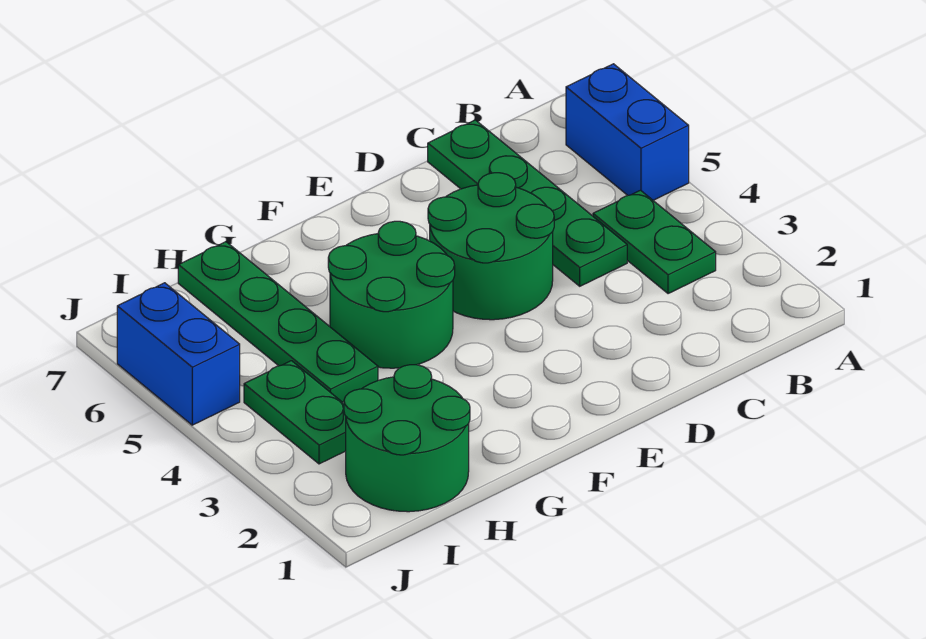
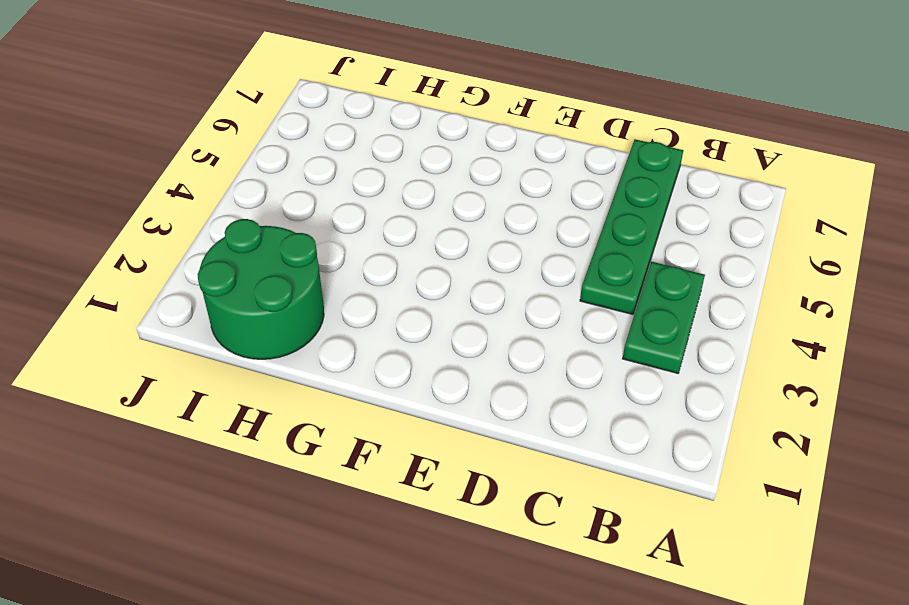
none -> blue 1x2 brick [566,64,689,200]
none -> green 2x2 round brick [428,173,554,320]

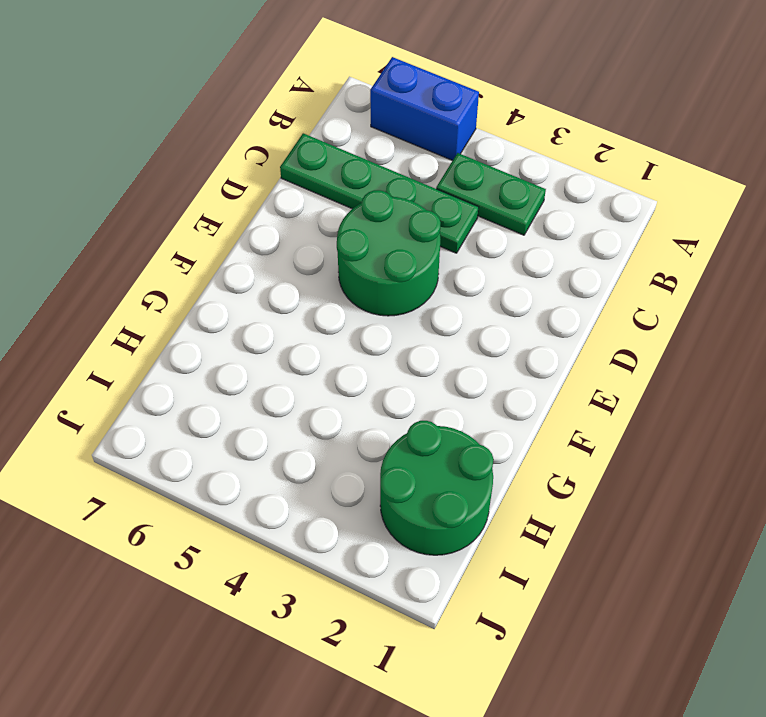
none -> green 2x2 round brick [328,221,455,368]
none -> green 1x4 plate [178,242,378,402]

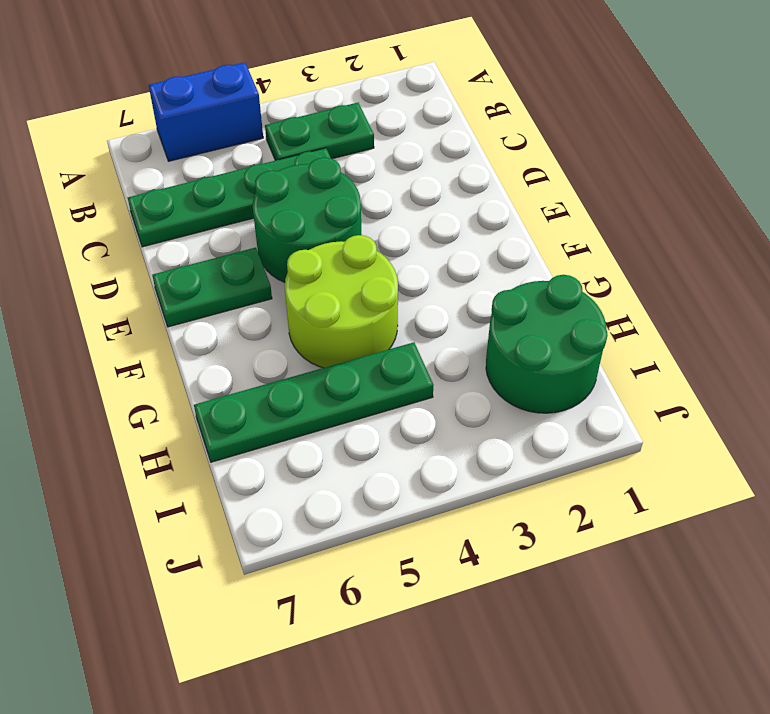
green 1x2 plate [152,248,272,327] -> green 1x2 plate moved to [244,361,346,464]
lime 2x2 round brick [285,235,398,368] -> green 2x2 round brick [328,221,455,368]
none -> blue 1x2 brick [117,283,240,425]

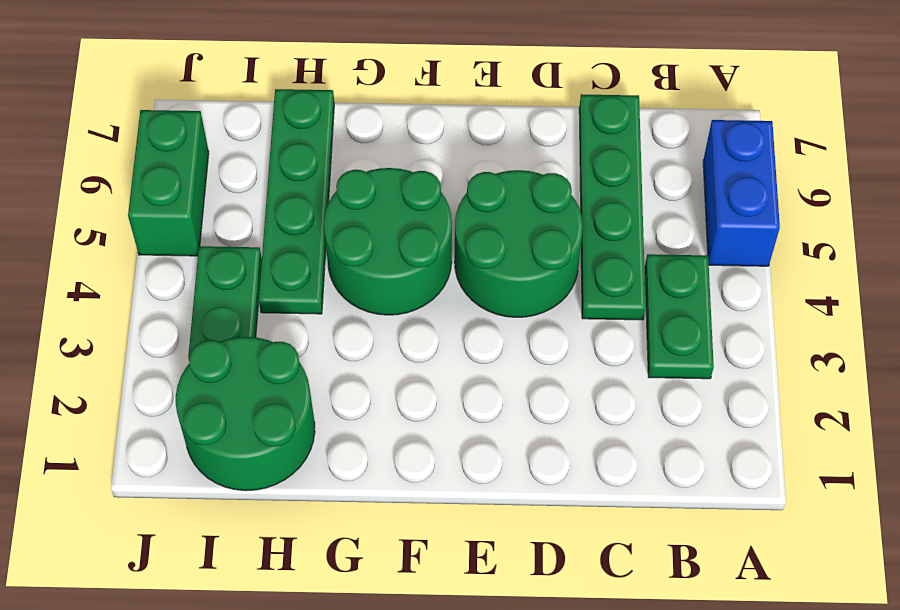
green 1x2 brick [128,110,209,256] -> blue 1x2 brick [117,283,240,425]

